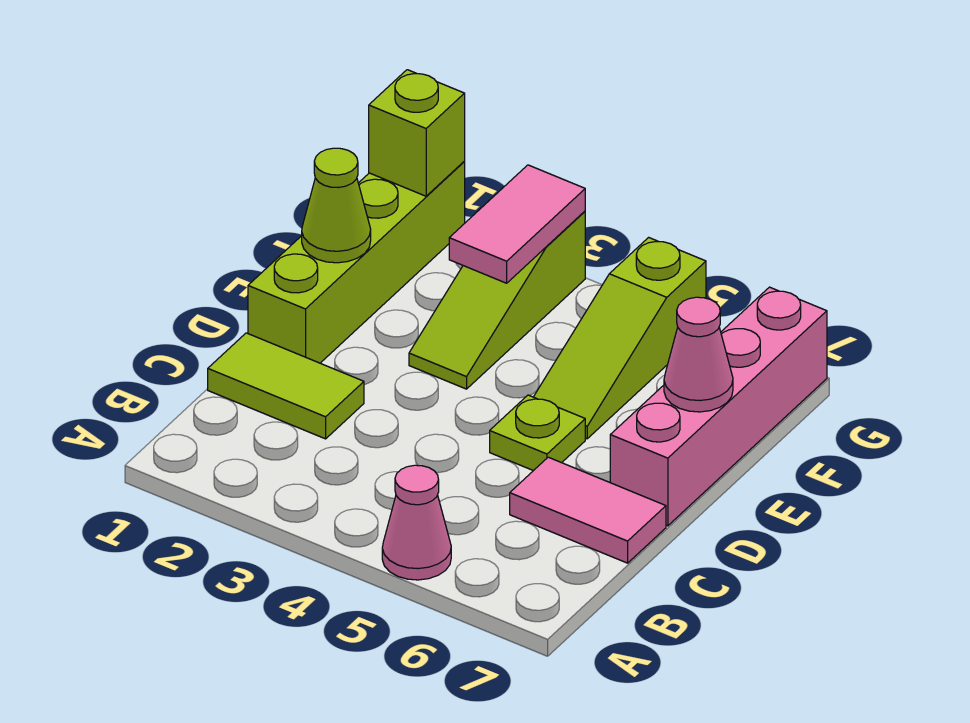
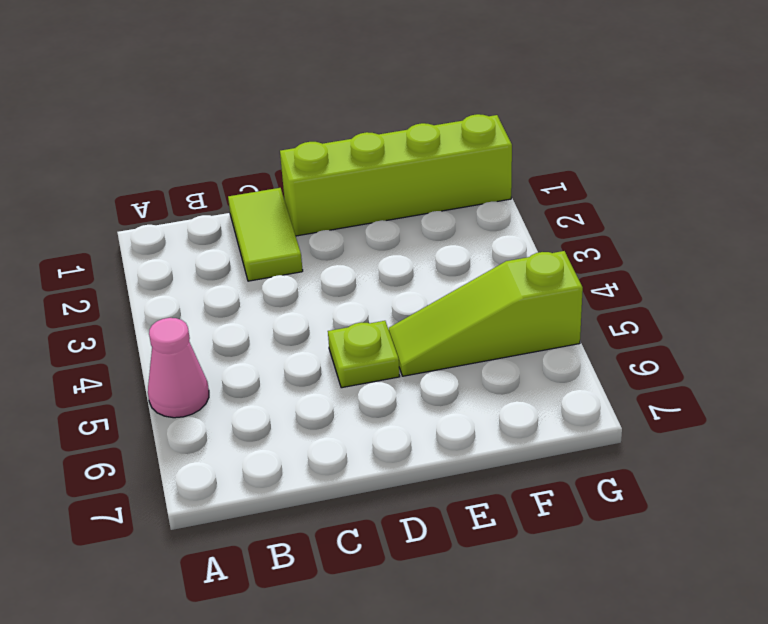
none -> pink 1x2 tile [510,457,666,563]
none -> pink 1x4 brick [610,287,827,526]
none -> lime 1x3 slope [409,211,585,389]

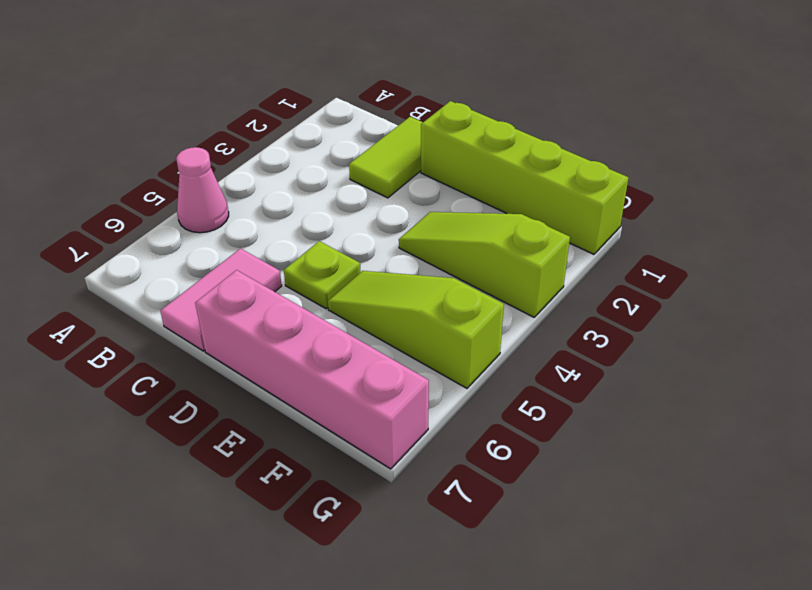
none -> lime 1x1 cone [302,148,371,263]
none -> pink 1x1 cone [664,297,733,412]
none -> pink 1x2 tile [449,165,585,283]

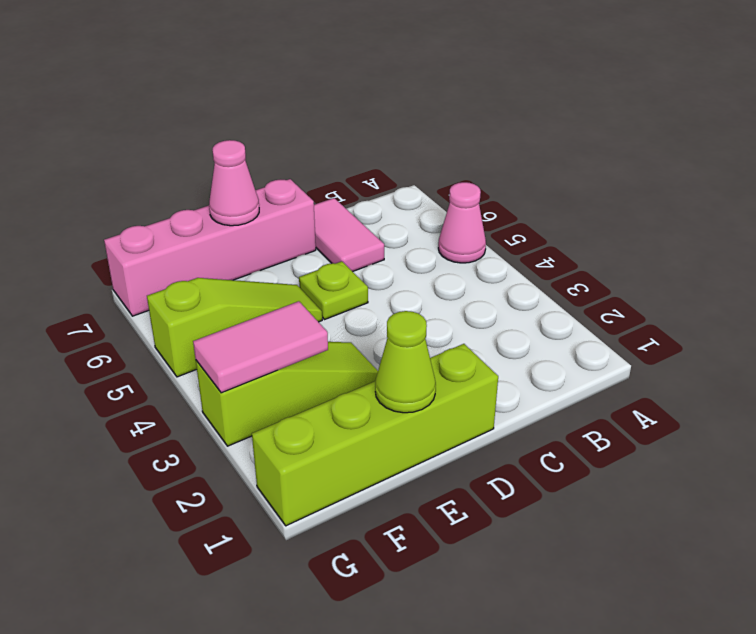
none -> lime 1x2 tile [208,333,364,439]
none -> lime 1x1 brick [369,70,465,196]

